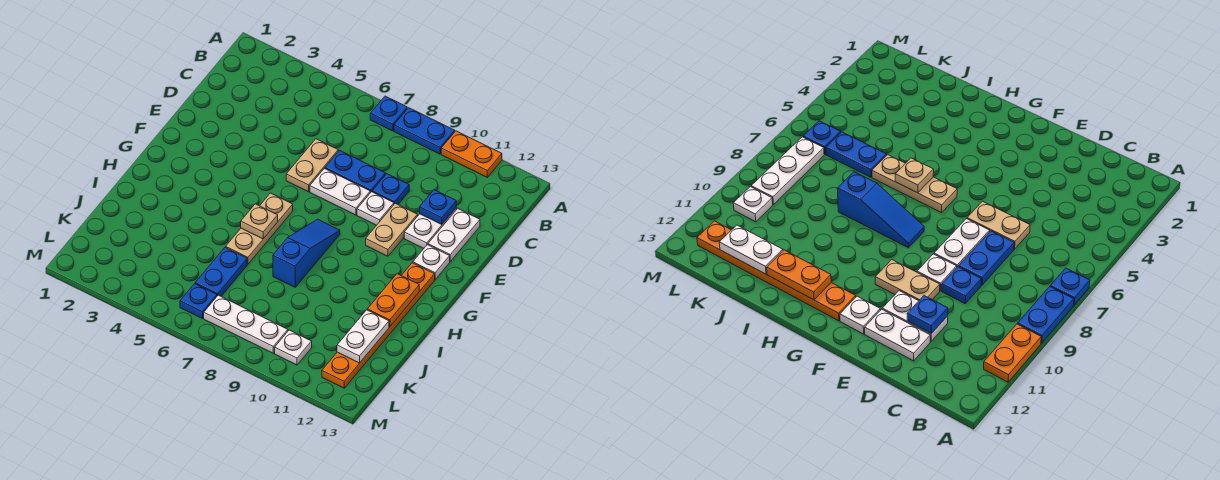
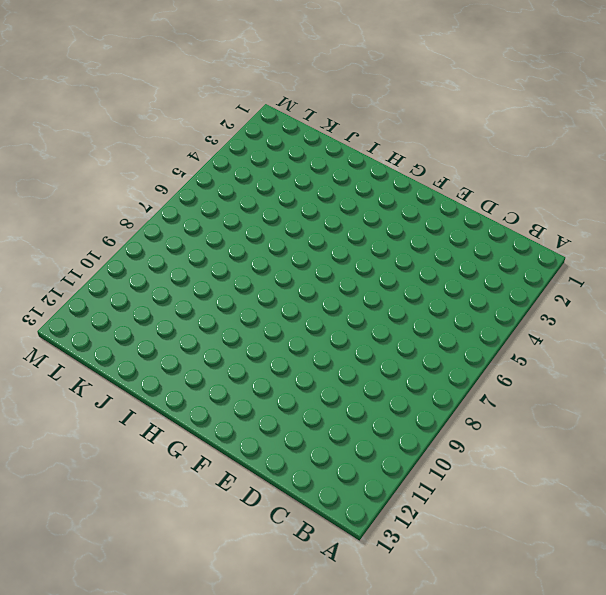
none -> blue 1x1 plate [370,96,407,131]
none -> blue 1x2 plate [394,108,455,154]
none -> orange 1x2 plate [441,131,502,177]

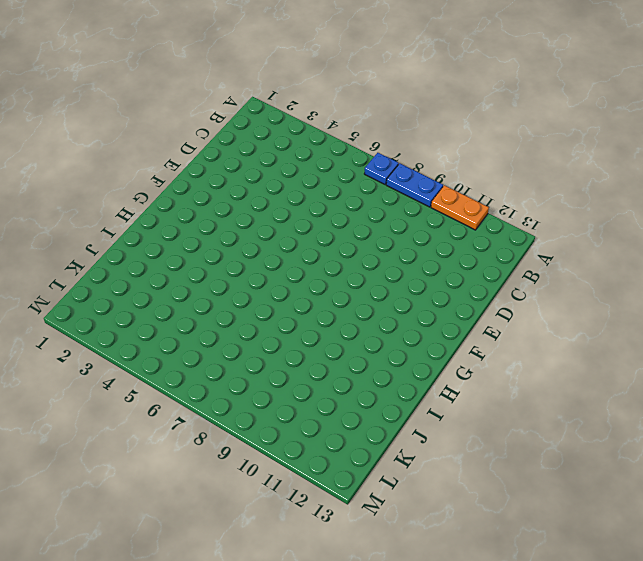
none -> tan 1x2 plate [286,139,338,192]
none -> blue 1x2 plate [325,150,386,193]
none -> blue 1x1 plate [372,174,409,204]

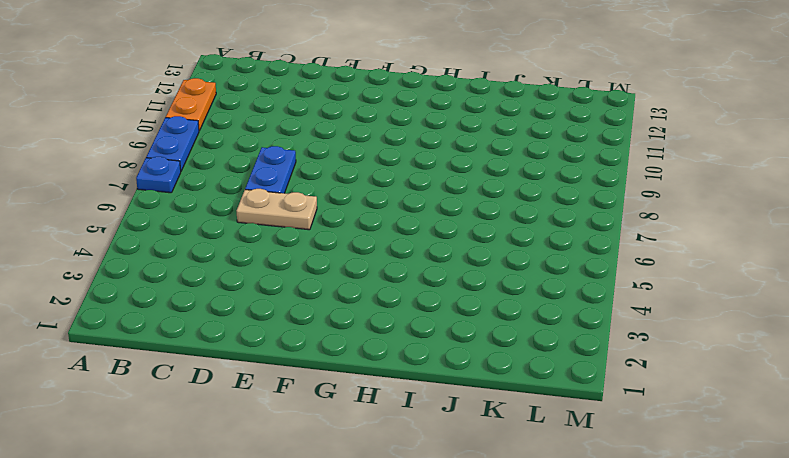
none -> blue 1x1 plate [372,174,409,204]
none -> white 1x2 plate [404,209,456,248]
none -> white 1x2 plate [428,208,480,261]

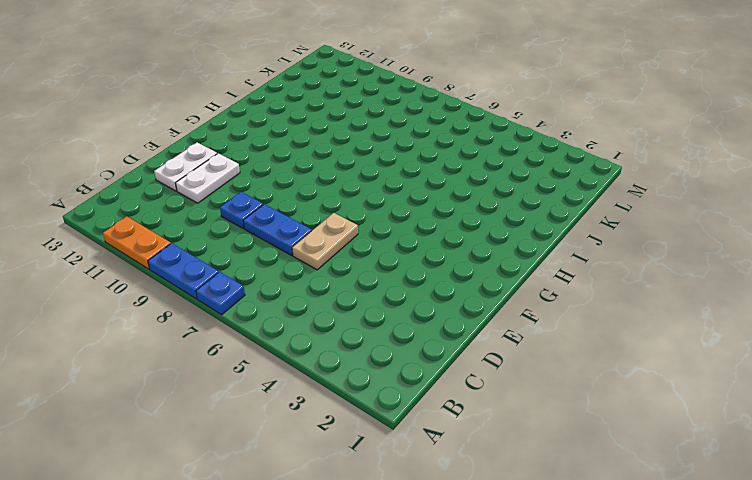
none -> white 1x2 plate [310,168,370,215]
none -> white 1x1 plate [357,192,394,225]
none -> tan 1x2 plate [366,203,418,256]

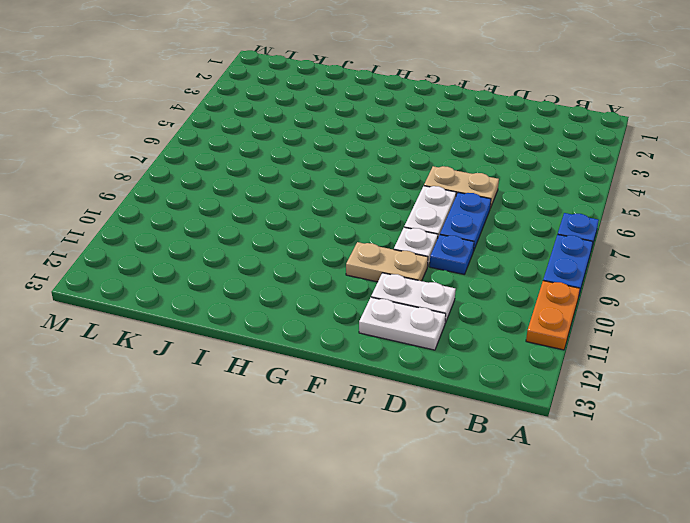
none -> white 1x1 plate [413,245,450,279]
none -> tan 1x3 plate [226,193,293,264]
none -> blue 1x3 slope [273,219,340,287]

